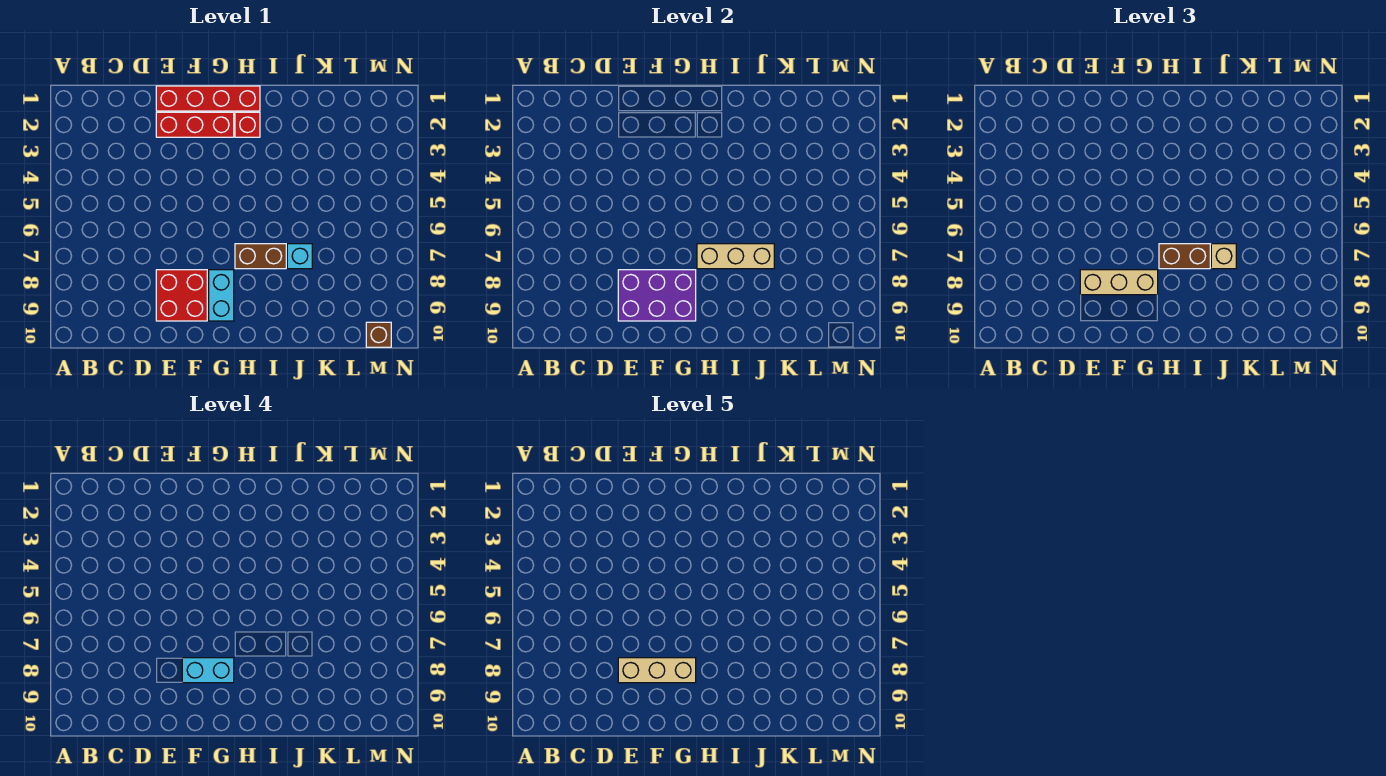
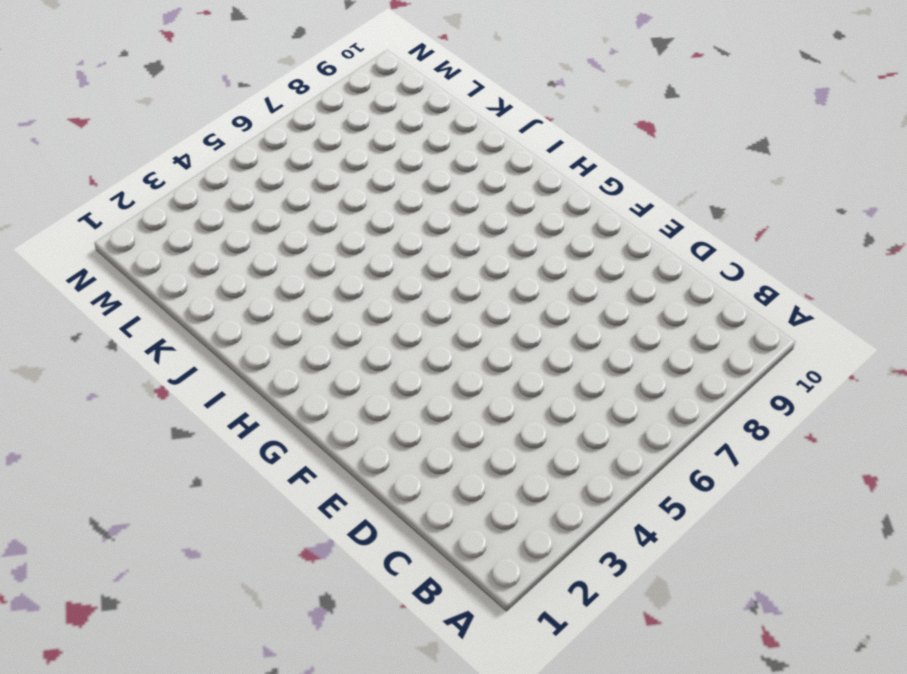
none -> red 1x4 brick [156,86,260,111]
none -> red 1x3 brick [156,112,234,137]
none -> red 2x2 brick [156,270,207,321]

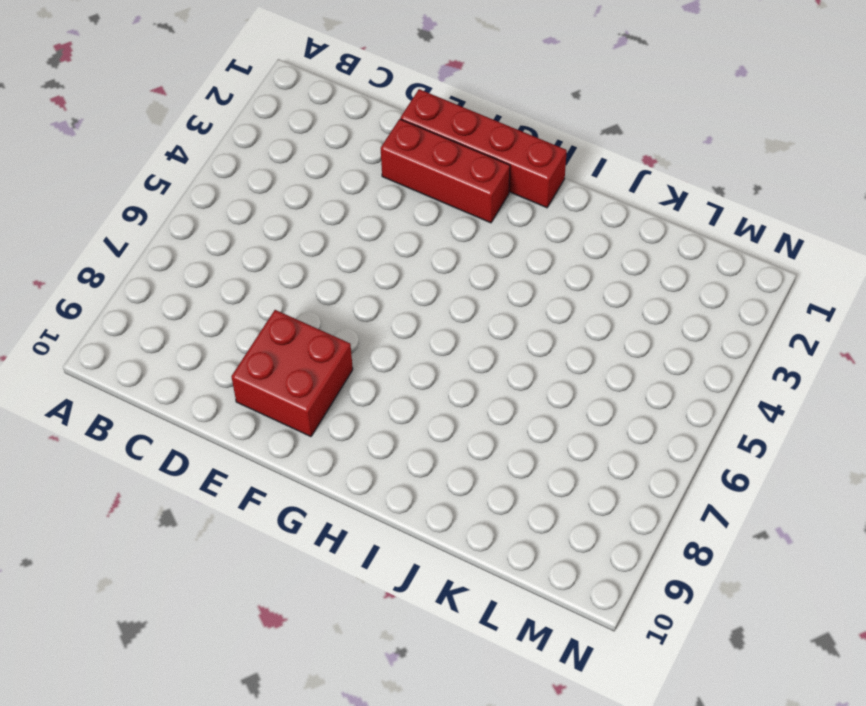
none -> cyan 1x2 brick [209,270,234,321]
none -> red 1x1 brick [235,112,260,137]
none -> brown 1x2 brick [235,244,286,269]

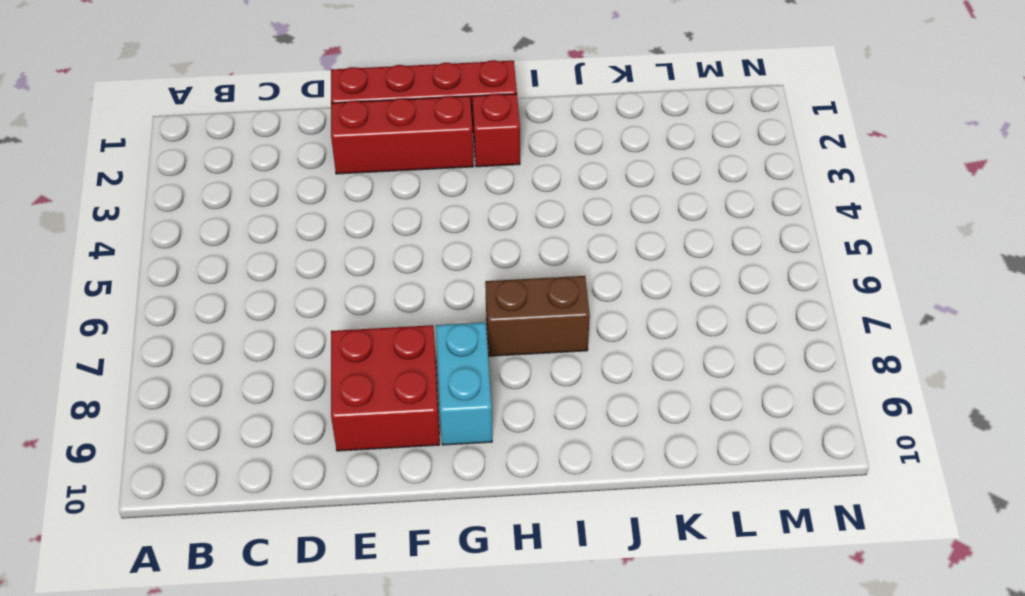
none -> cyan 1x1 brick [287,244,312,269]
none -> brown 1x1 brick [366,322,391,347]
none -> purple 2x3 brick [618,270,696,321]

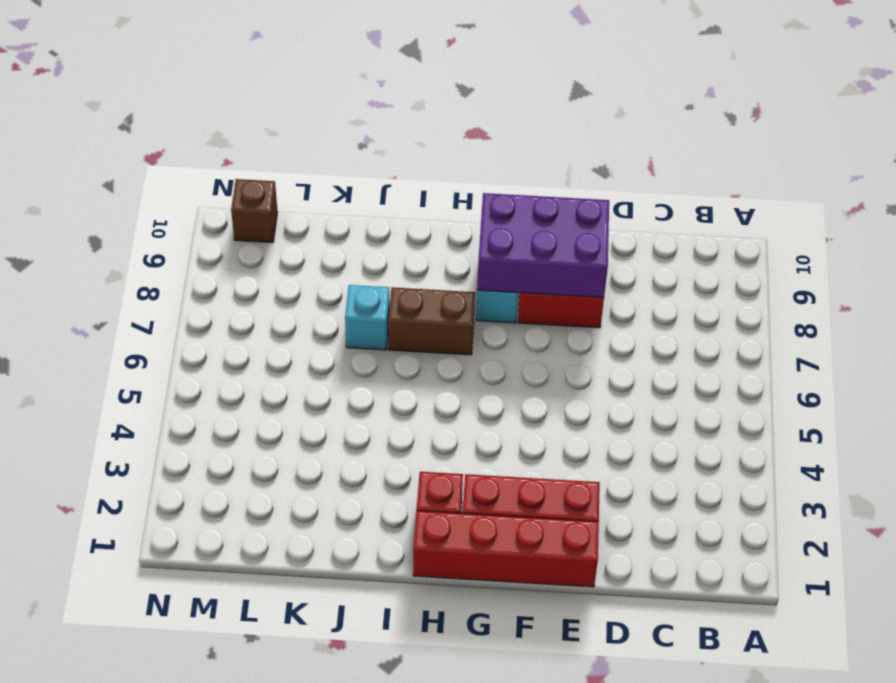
none -> tan 1x3 brick [697,244,774,269]
none -> tan 1x3 brick [1080,270,1158,295]
none -> brown 1x2 brick [1159,244,1210,269]

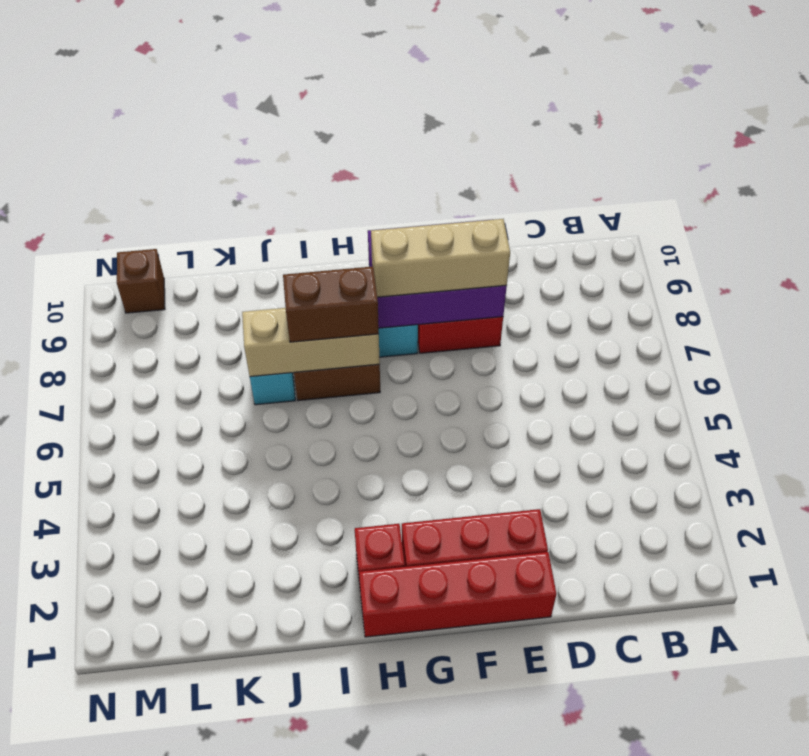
none -> tan 1x1 brick [1211,244,1236,269]
none -> cyan 1x2 brick [182,658,234,683]
none -> tan 1x3 brick [618,658,696,683]

